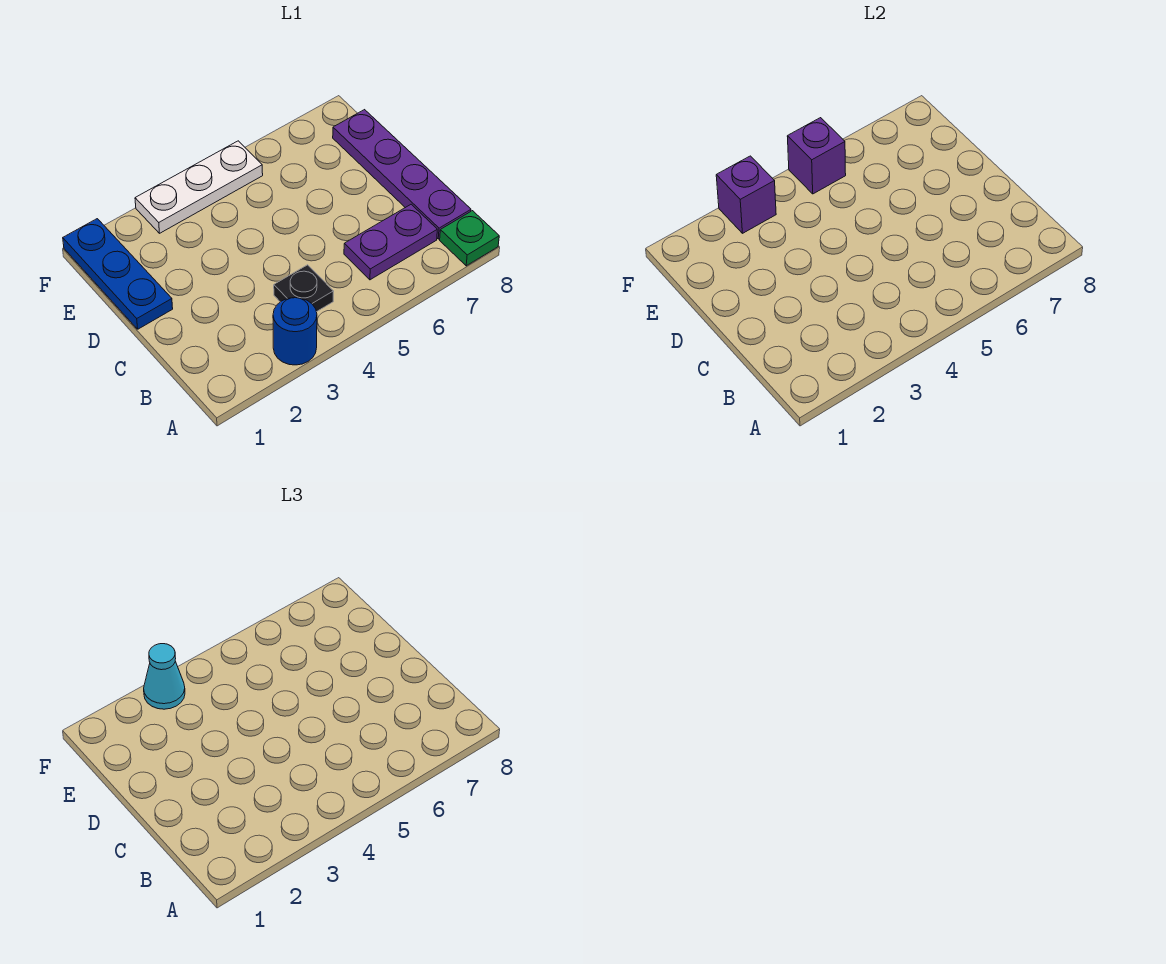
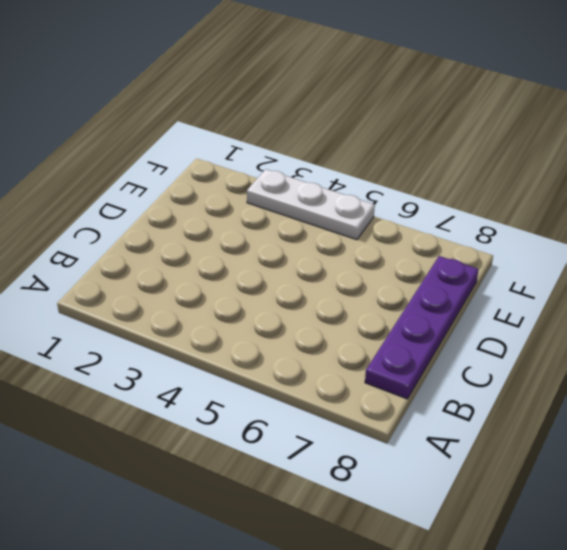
none -> blue 1x1 round brick [273,298,317,365]
none -> green 1x1 plate [440,211,499,266]

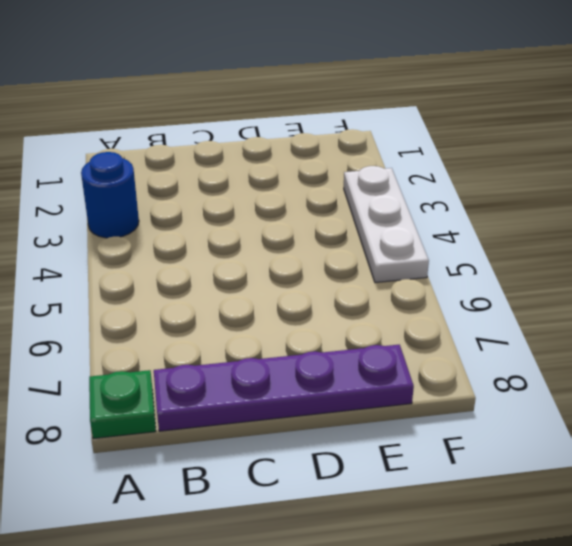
none -> black 1x1 plate [274,265,334,312]
none -> purple 1x2 plate [344,204,437,280]

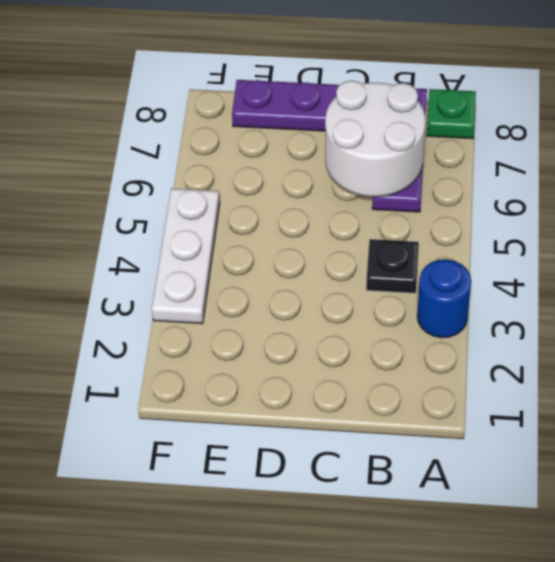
white 2x2 round brick [325,81,426,197] -> none
none -> blue 1x3 plate [63,219,173,329]
none -> purple 1x1 brick [716,156,776,233]

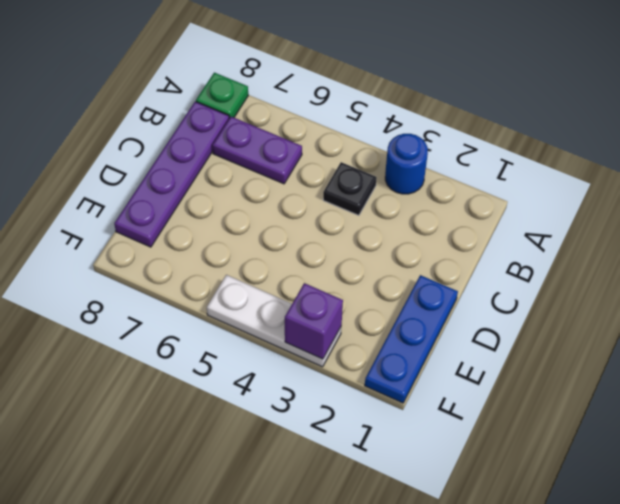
none -> purple 1x1 brick [787,118,846,194]
none -> cyan 1x1 cone [144,644,185,709]

